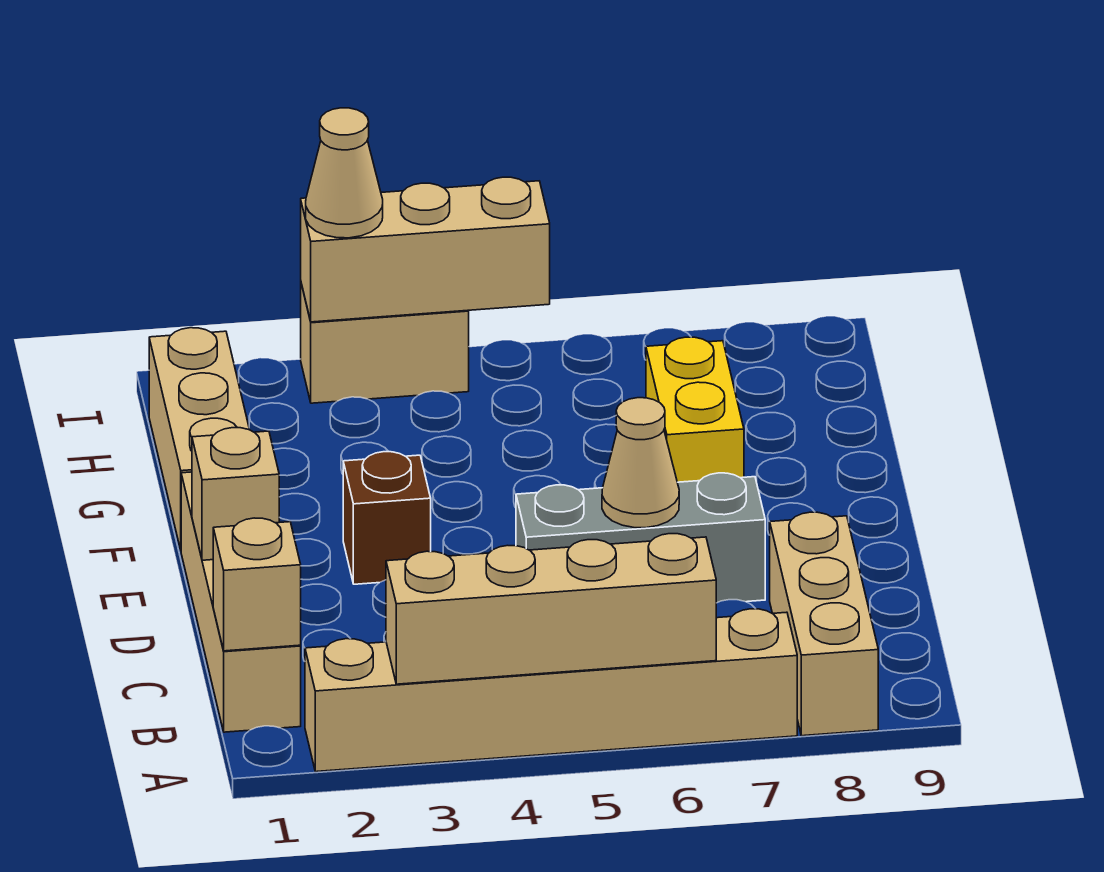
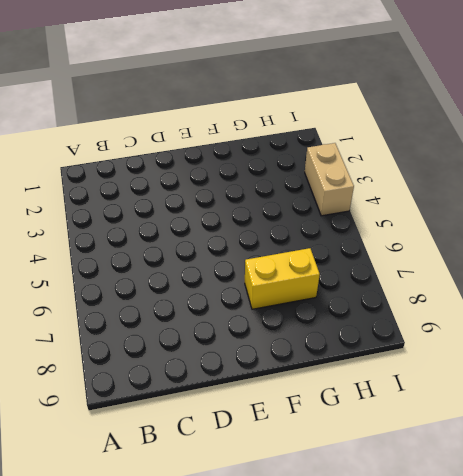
none -> tan 1x6 brick [305,609,797,772]
none -> tan 1x3 brick [770,512,878,736]
none -> tan 1x4 brick [181,472,301,732]

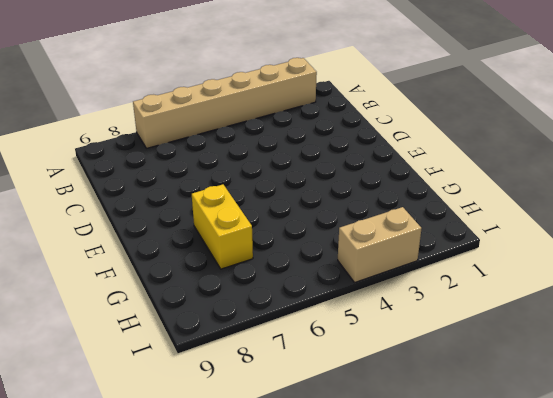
none -> tan 1x3 brick [770,512,878,736]
none -> tan 1x4 brick [181,472,301,732]
none -> grey 1x3 brick [516,473,765,603]

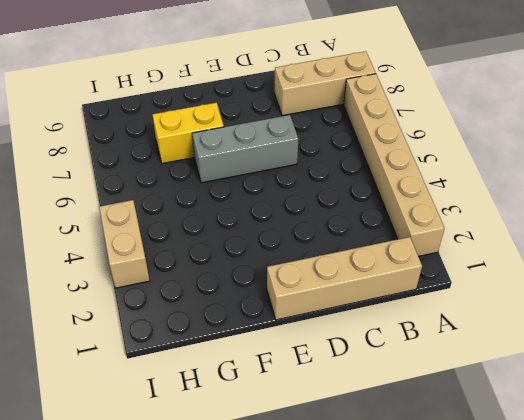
grey 1x3 brick [192,115,298,183] -> grey 1x3 brick turned to [516,473,765,603]
none -> brown 1x1 brick [343,452,431,584]
none -> tan 1x3 brick [149,328,249,550]
none -> tan 1x4 brick [386,534,716,684]

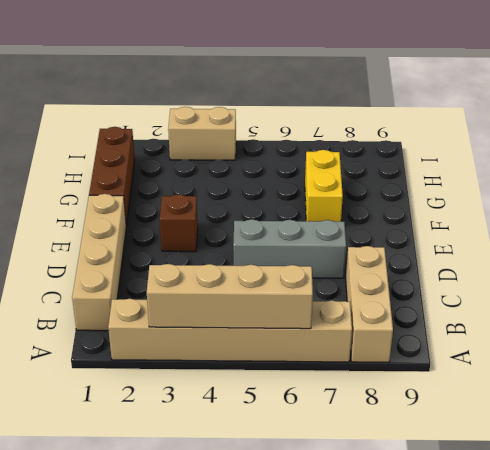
brown 1x3 brick [89,127,135,226] -> tan 1x3 brick [149,328,249,550]
none -> tan 1x1 brick [213,518,301,651]
none -> tan 1x1 brick [192,428,279,560]
none -> tan 1x1 cone [602,398,679,528]

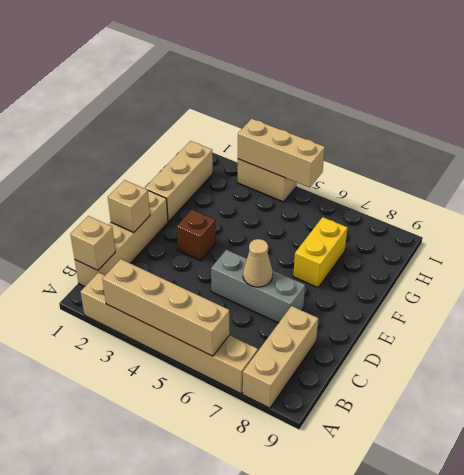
none -> tan 1x1 cone [306,108,383,238]

